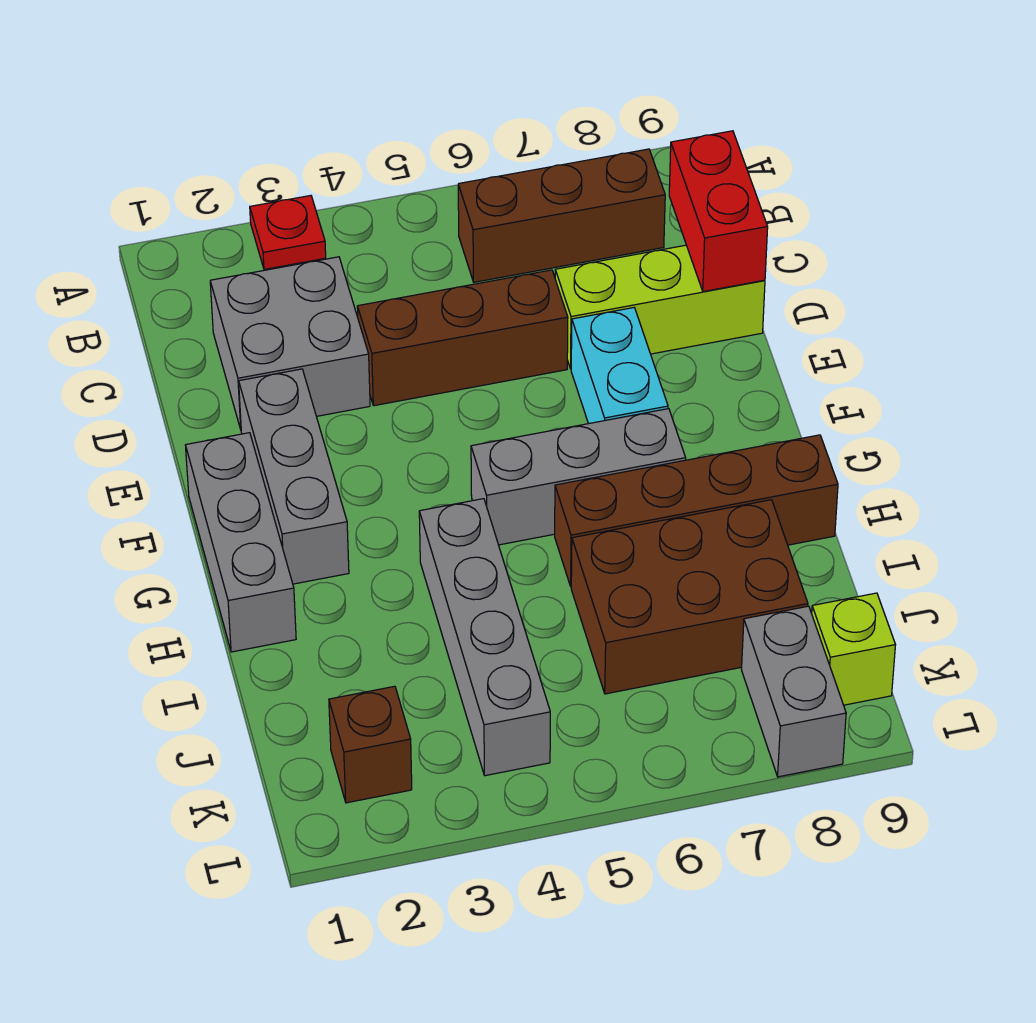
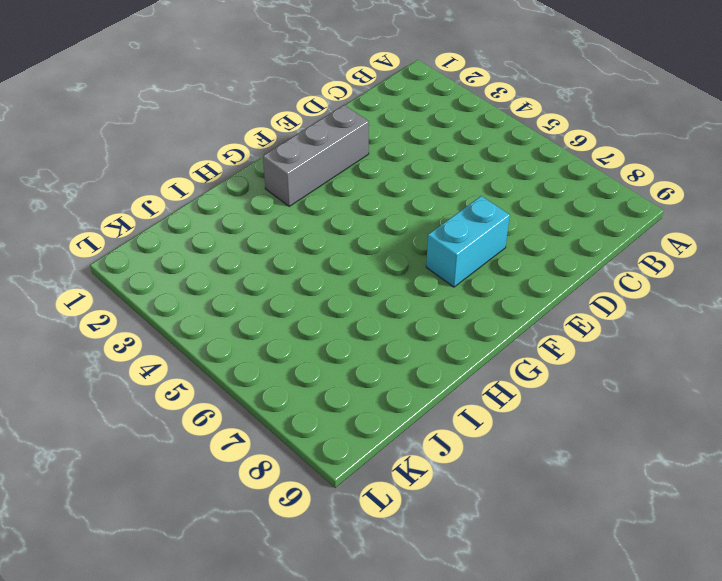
none -> red 1x1 plate [250,196,326,269]
none -> brown 1x3 brick [458,149,665,282]
none -> grey 2x2 brick [210,257,370,429]

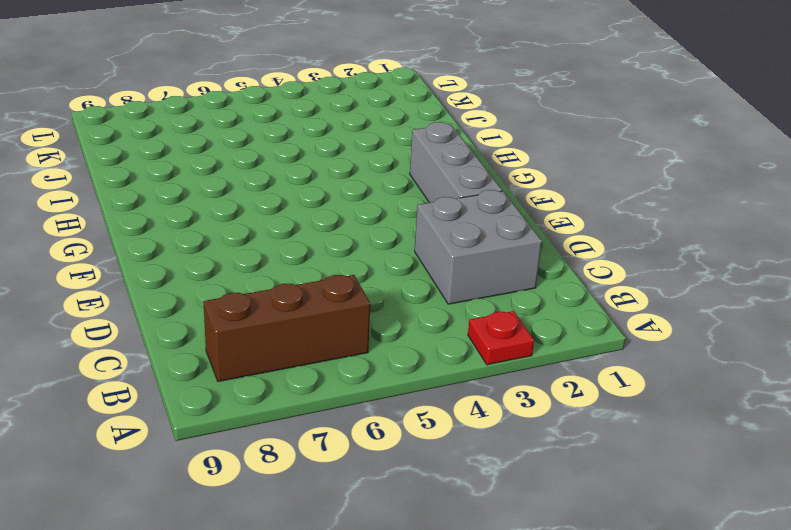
none -> brown 1x3 brick [357,270,568,406]
none -> lime 1x3 brick [555,245,765,369]
none -> cyan 1x2 brick [571,308,668,424]

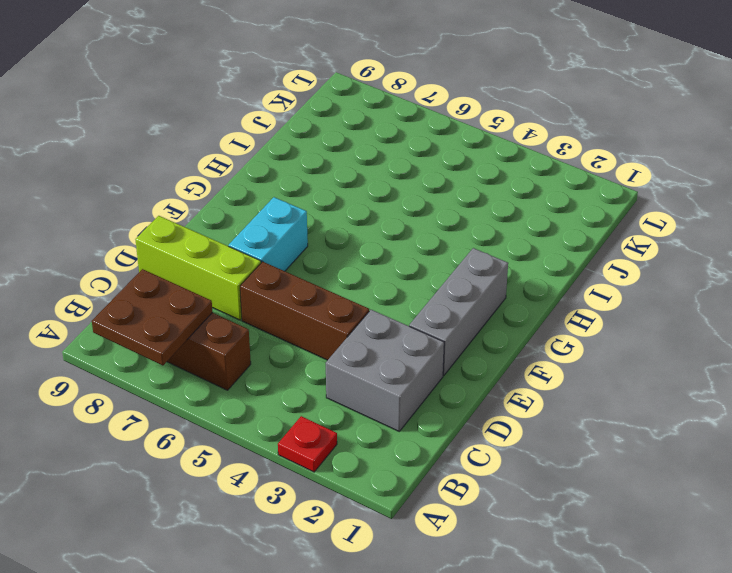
brown 2x2 plate [92,269,212,365] -> none
none -> grey 1x3 brick [186,433,296,652]
none -> grey 1x3 brick [471,409,686,545]
none -> grey 1x4 brick [419,499,550,776]

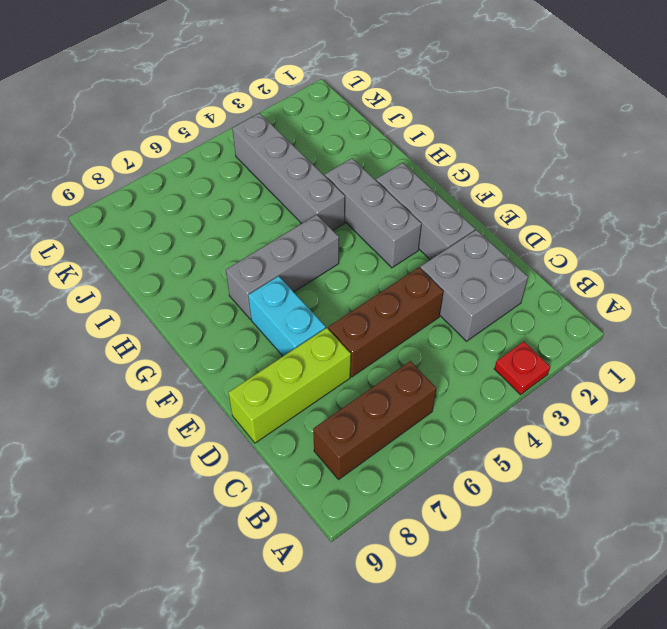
grey 1x3 brick [325,158,422,268] -> grey 1x3 brick moved to [186,433,296,652]
none -> brown 1x4 brick [555,435,838,586]
none -> brown 2x3 brick [571,500,808,694]
none -> brown 1x1 brick [329,686,412,803]

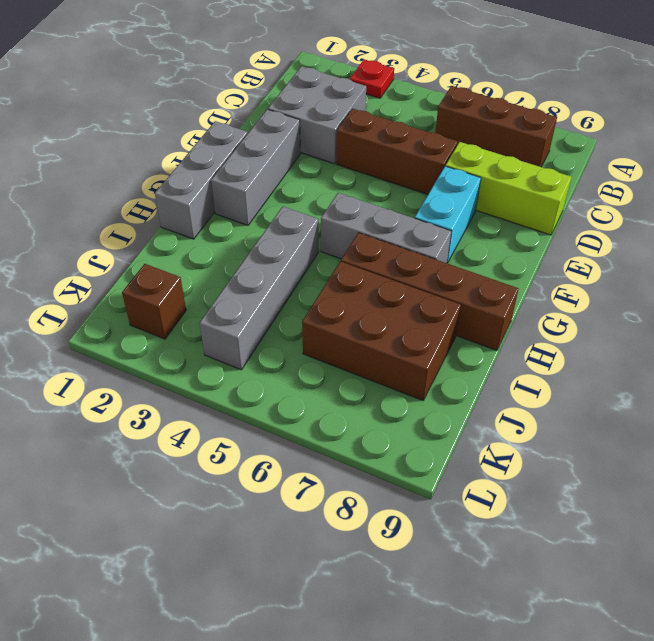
none -> grey 1x2 brick [742,606,846,777]
none -> lime 1x1 brick [812,593,895,705]
none -> red 1x2 brick [669,131,768,292]

